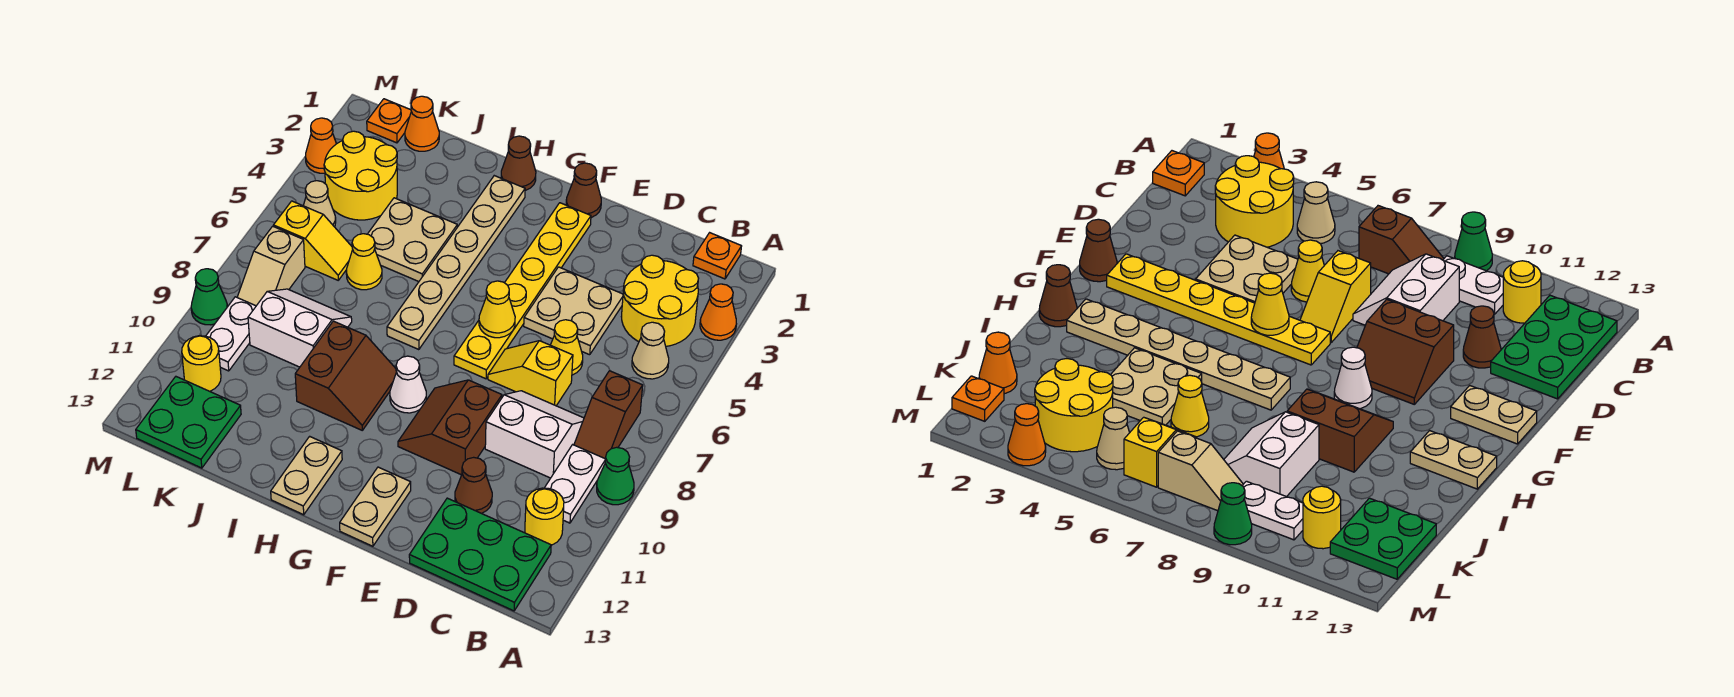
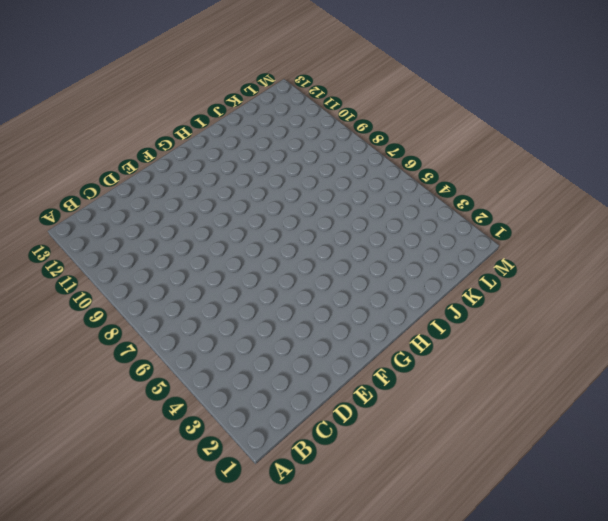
none -> orange 1x1 cone [700,284,736,340]
none -> green 1x1 cone [597,447,634,505]
none -> orange 1x1 plate [693,233,742,279]
none -> yellow 2x2 round brick [621,255,699,346]

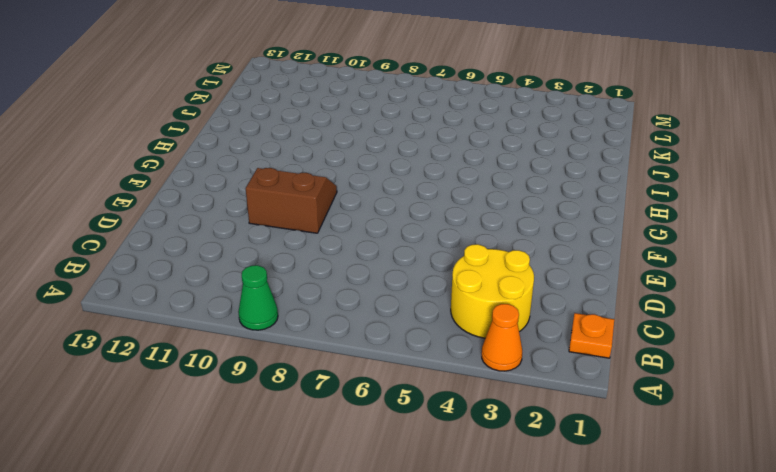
none -> tan 1x1 cone [632,322,669,379]
none -> brown 1x2 slope [574,371,643,459]
none -> white 1x2 plate [545,445,605,523]
none -> yellow 1x1 round brick [525,488,564,545]

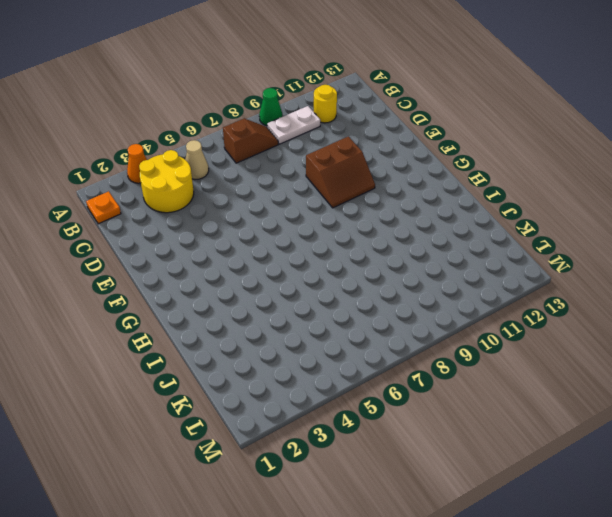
none -> green 2x3 plate [409,498,551,611]
none -> white 2x2 slope [485,391,584,478]
none -> tan 2x2 plate [524,267,623,355]
none -> yellow 1x1 cone [551,320,583,375]

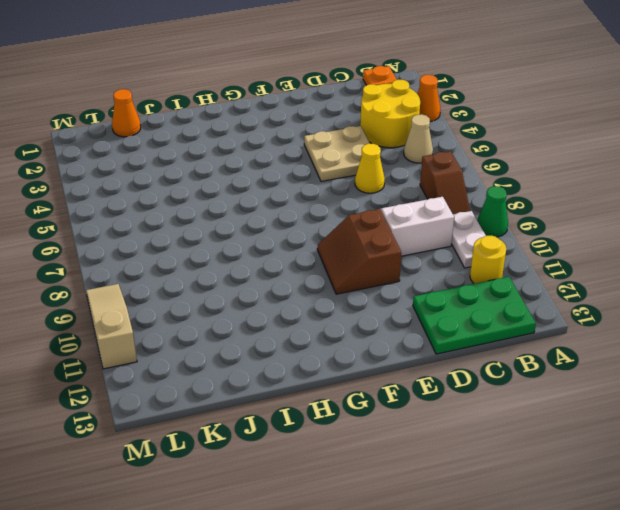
tan 1x3 slope [86,284,137,369] -> green 1x1 cone [191,269,227,325]
none -> yellow 1x2 slope [488,341,573,406]
none -> brown 1x1 cone [455,457,492,513]
none -> brown 1x1 cone [566,163,601,218]
none -> yellow 1x6 plate [454,203,591,379]

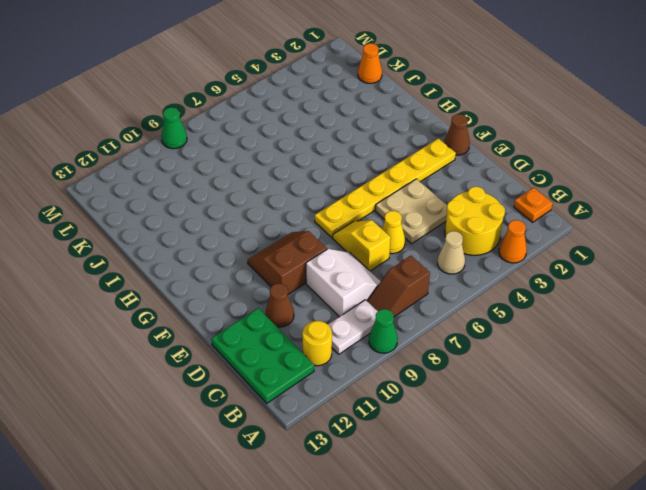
none -> tan 1x2 plate [340,467,411,546]
none -> white 1x1 cone [390,356,426,413]
none -> brown 1x1 cone [501,136,536,191]
none -> tan 1x6 plate [387,176,525,350]

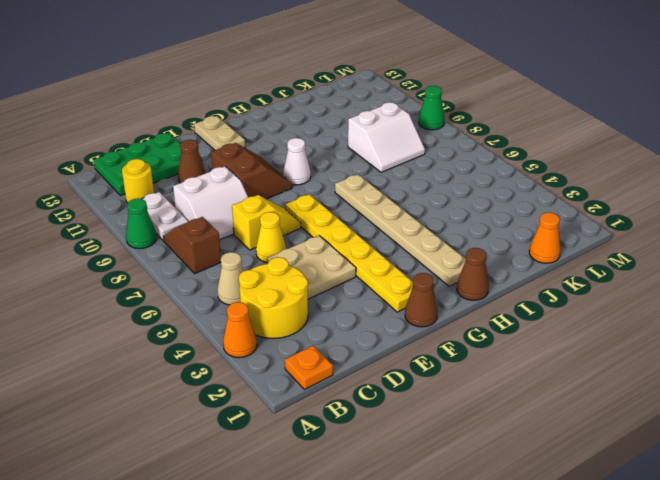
none -> brown 2x2 slope [295,321,396,430]
none -> tan 1x2 plate [271,436,342,515]
none -> tan 2x2 plate [368,198,457,282]
none -> yellow 1x1 cone [346,234,382,290]

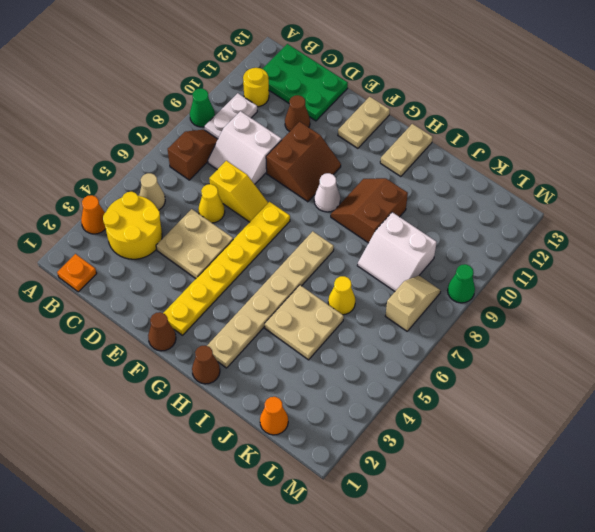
none -> yellow 2x2 round brick [324,131,397,220]
none -> yellow 1x2 slope [273,201,353,280]
none -> green 2x2 plate [136,377,241,468]
none -> orange 1x1 plate [367,99,411,143]

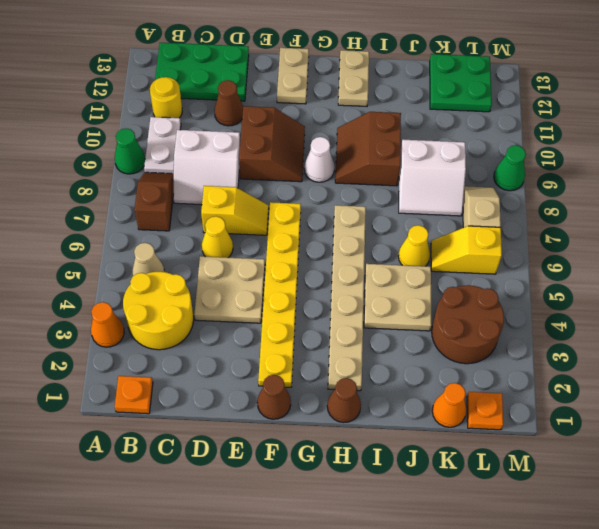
brown 2x2 round brick [432,285,504,364] -> yellow 2x2 round brick [324,131,397,220]
none -> tan 1x1 cone [303,181,336,227]
none -> white 1x2 plate [206,297,256,371]
none -> yellow 1x1 round brick [182,336,221,391]
none -> orange 1x1 cone [305,118,336,173]

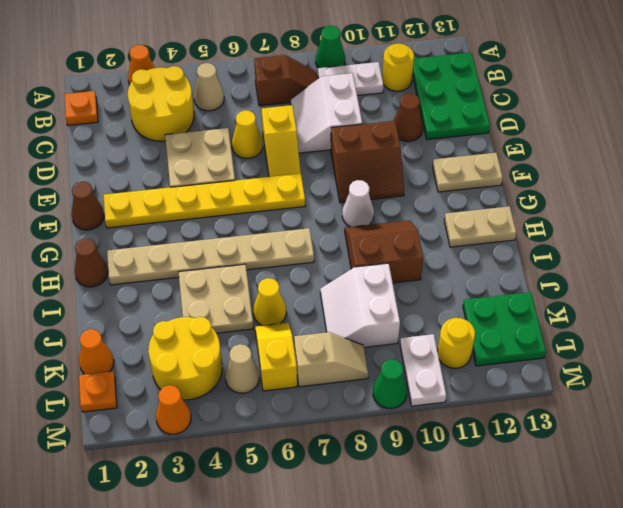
white 1x2 plate [400,334,446,406] -> white 1x2 plate turned to [206,297,256,371]
none -> yellow 1x1 cone [479,281,515,338]

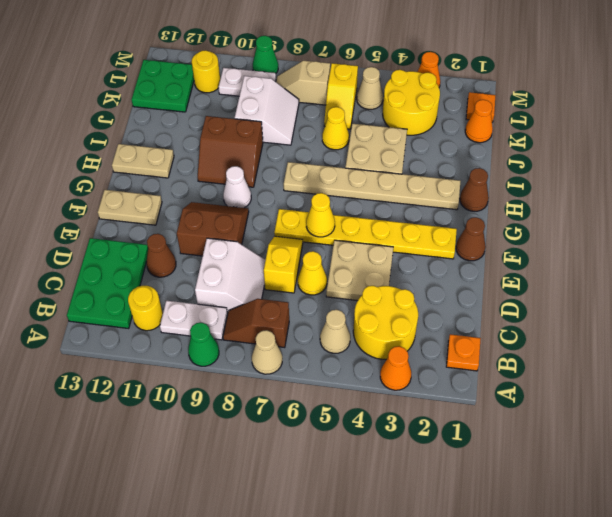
tan 1x1 cone [252,330,282,374] -> none

